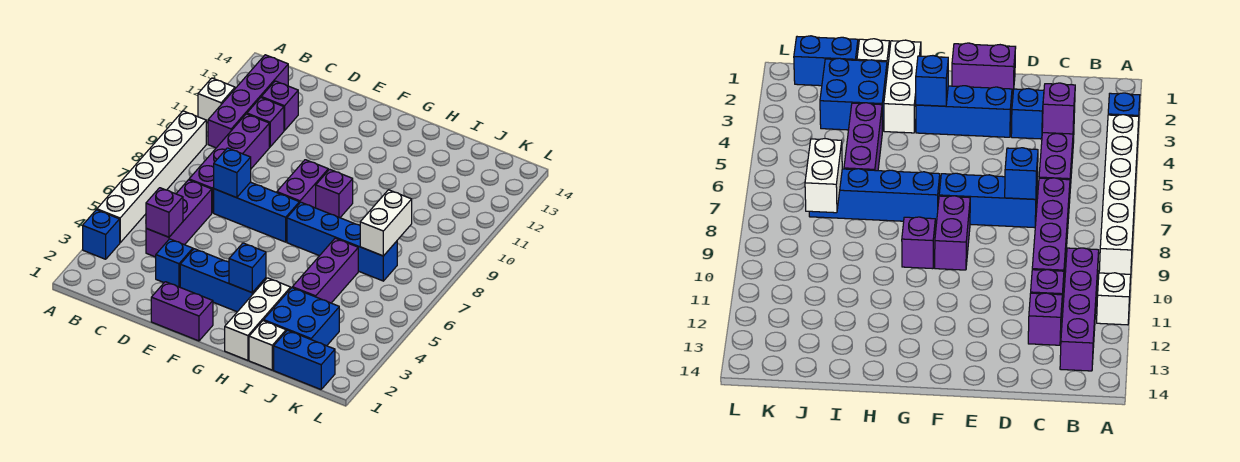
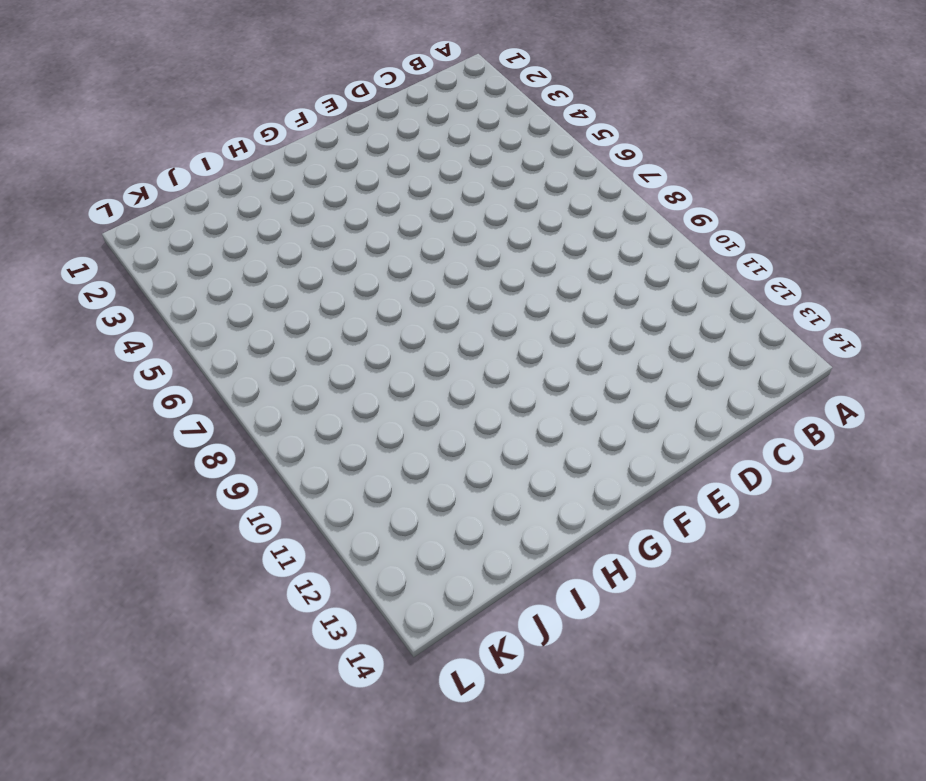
none -> blue 1x1 brick [83,210,120,259]
none -> white 1x6 brick [97,111,206,243]
none -> white 1x1 brick [198,78,235,122]

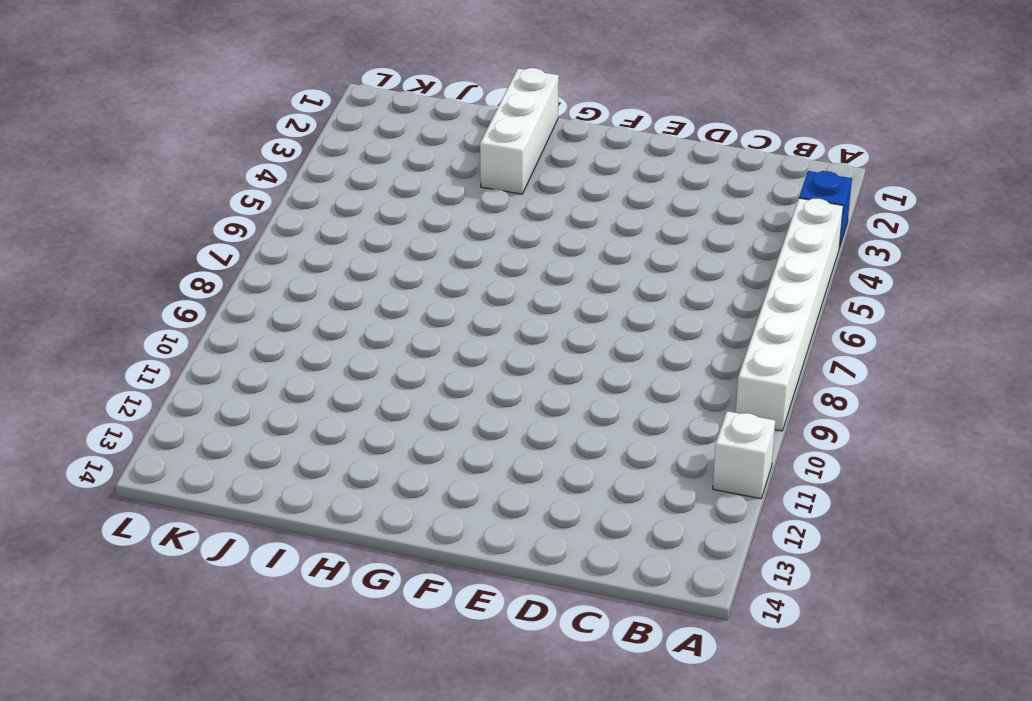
none -> purple 1x4 brick [208,55,288,148]
none -> purple 1x3 brick [146,180,212,257]
none -> purple 1x4 brick [189,114,269,213]

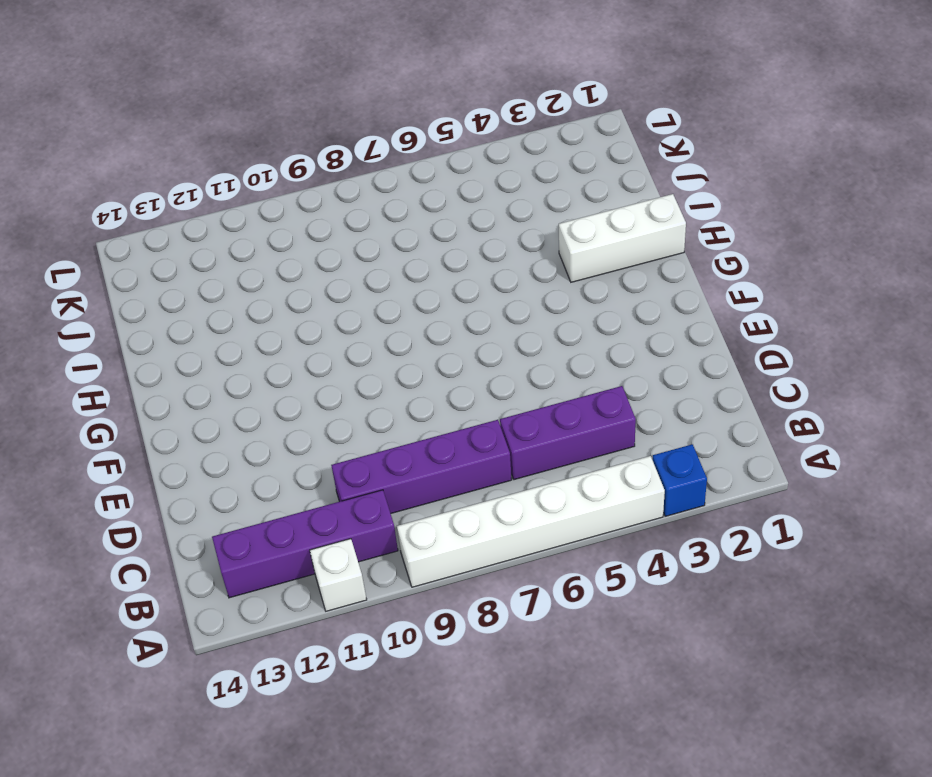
none -> purple 1x1 brick [247,98,284,147]
none -> purple 1x1 brick [261,81,298,131]
none -> blue 1x1 brick [156,239,193,287]

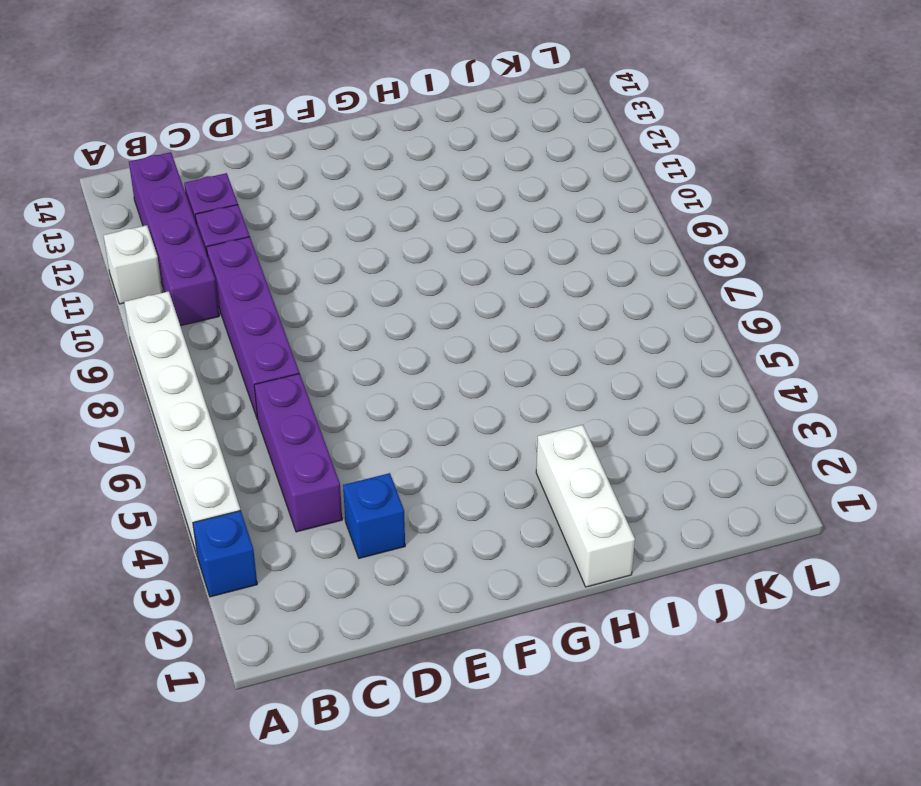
none -> blue 1x3 brick [214,182,299,242]
none -> purple 1x2 brick [151,282,213,341]
none -> blue 1x3 brick [180,249,266,312]

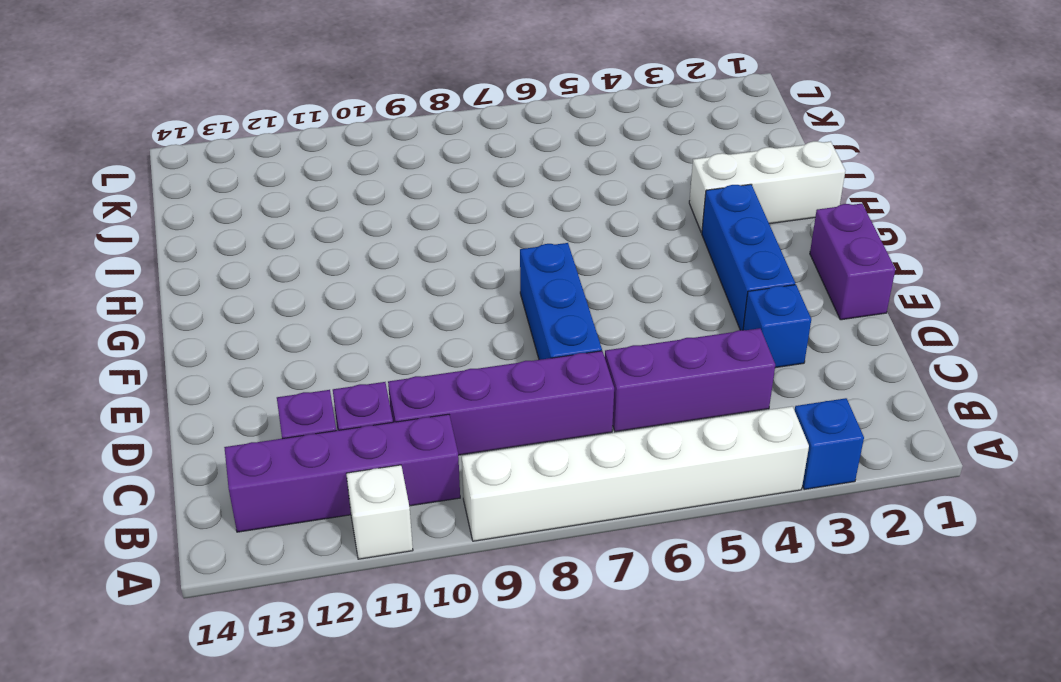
none -> purple 1x2 brick [277,160,328,208]
none -> blue 1x4 brick [287,202,397,281]
none -> purple 1x1 brick [316,169,353,218]

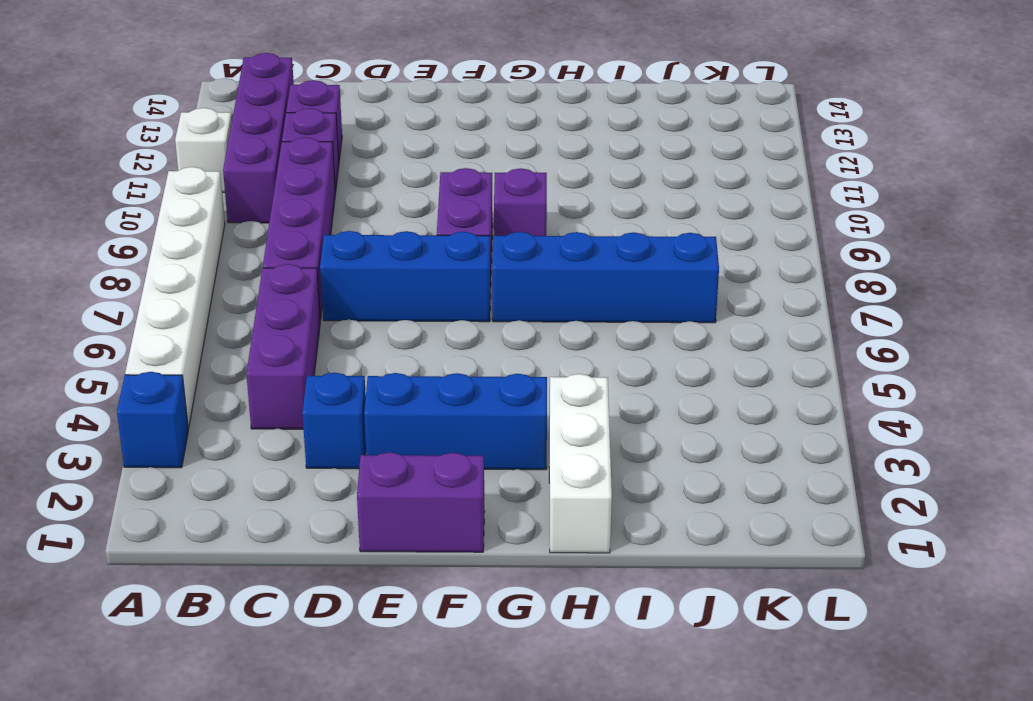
none -> white 1x1 brick [249,321,286,370]
none -> blue 2x2 brick [264,288,339,346]
none -> purple 1x3 brick [292,238,358,303]

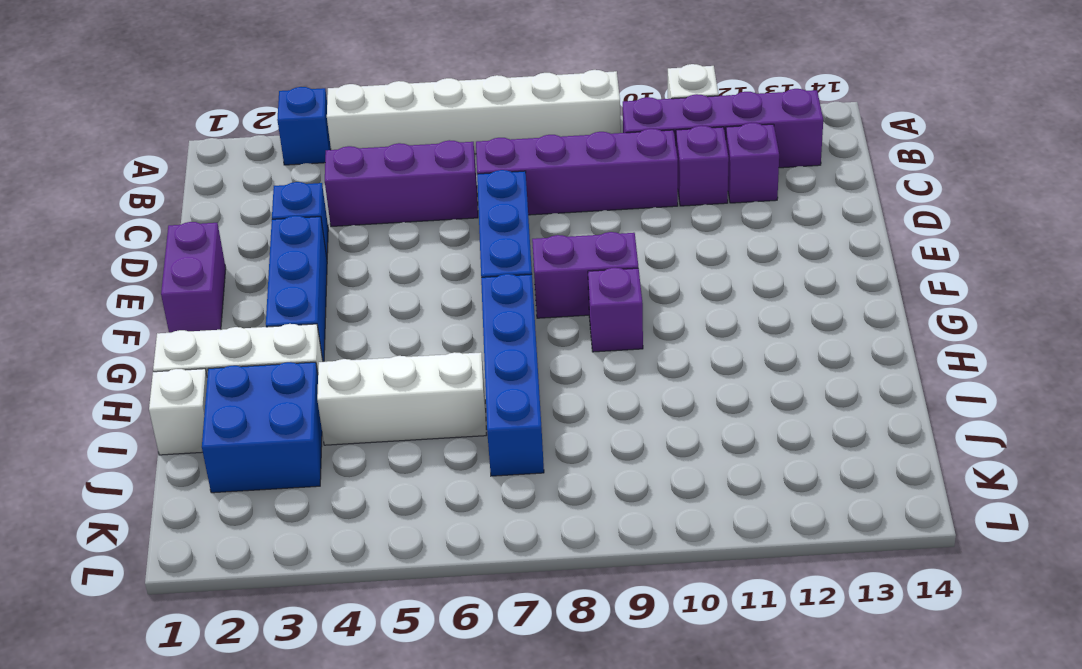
white 1x3 brick [317,352,486,445] -> purple 1x3 brick [292,238,358,303]
none -> blue 1x2 brick [274,330,335,389]
none -> purple 1x1 brick [146,188,183,237]
none -> blue 1x1 brick [214,148,251,198]

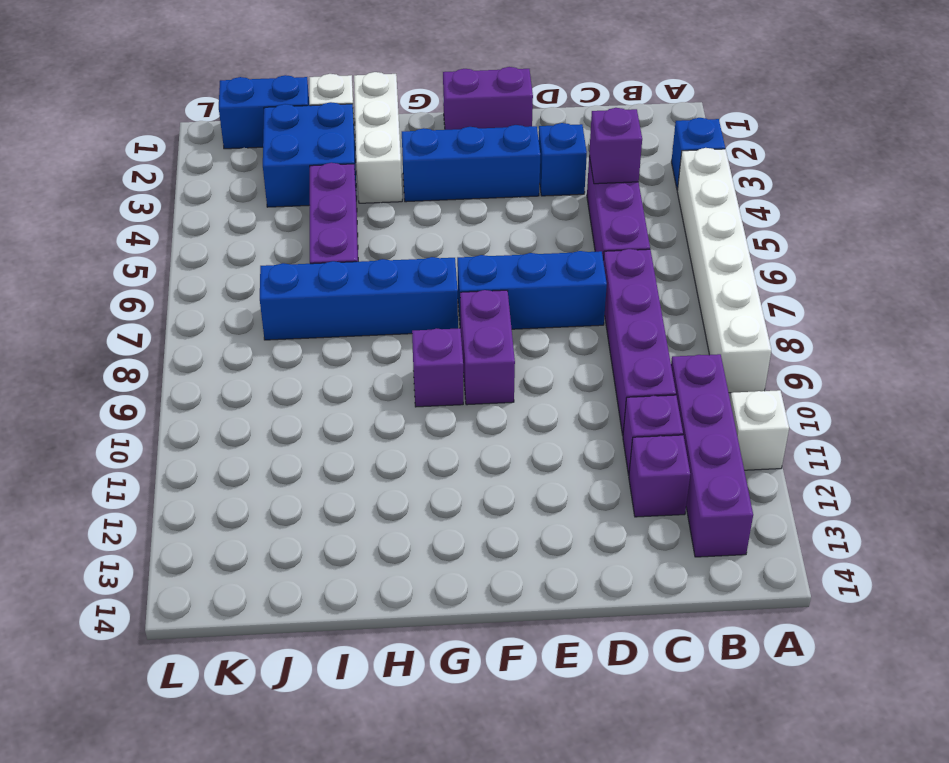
none -> blue 1x1 brick [214,148,251,198]
none -> blue 1x1 brick [229,243,266,293]
none -> white 1x2 brick [360,190,412,256]

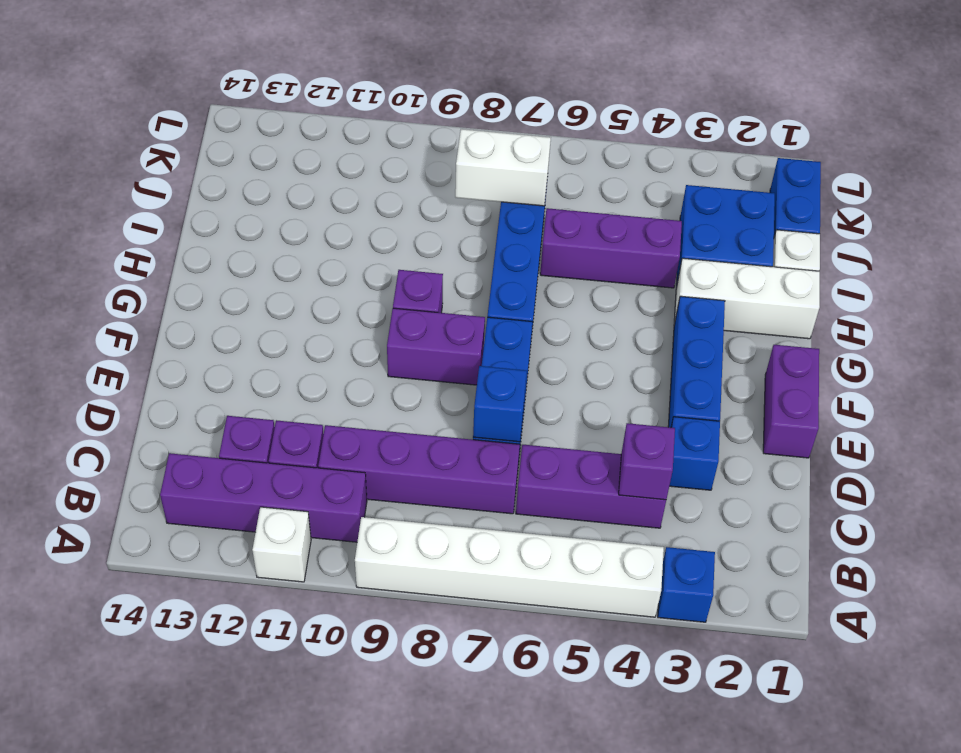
none -> blue 1x1 brick [229,243,266,293]

